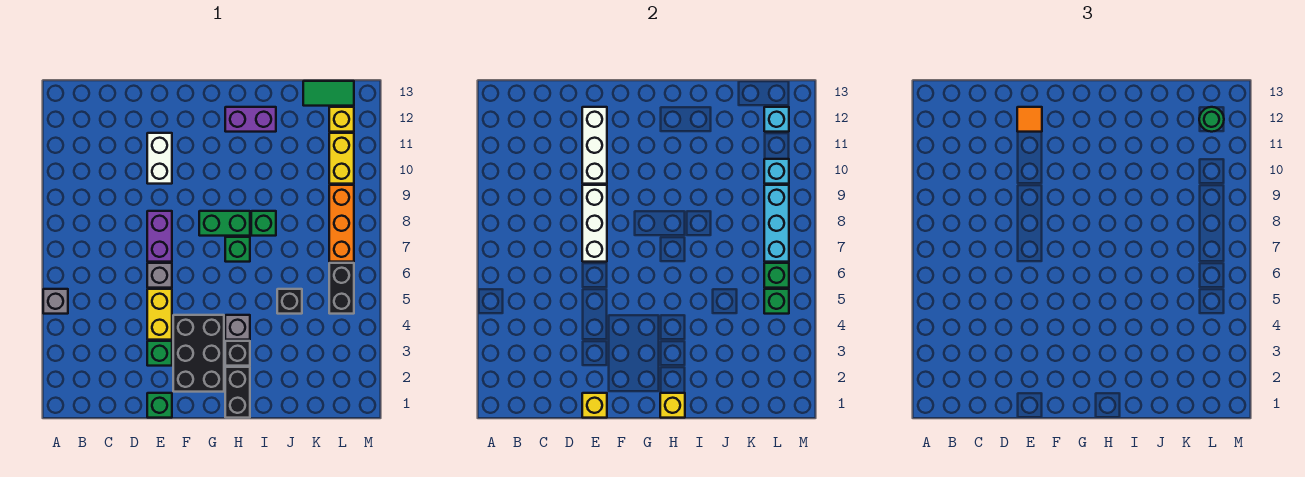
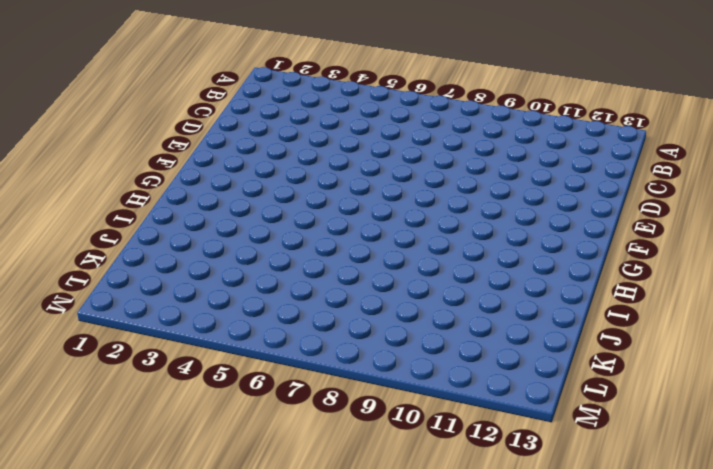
none -> grey 1x1 brick [43,289,68,314]
none -> green 1x1 brick [147,393,172,418]
none -> green 1x1 brick [147,341,172,366]
none -> yellow 1x2 brick [147,289,172,340]

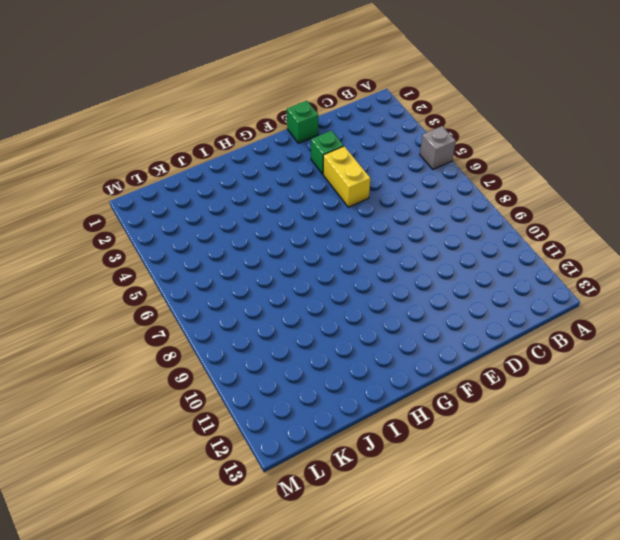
none -> grey 1x1 brick [147,263,172,288]
none -> purple 1x2 brick [147,211,172,262]
none -> white 1x2 brick [147,133,172,184]
none -> black 2x3 brick [173,315,224,392]

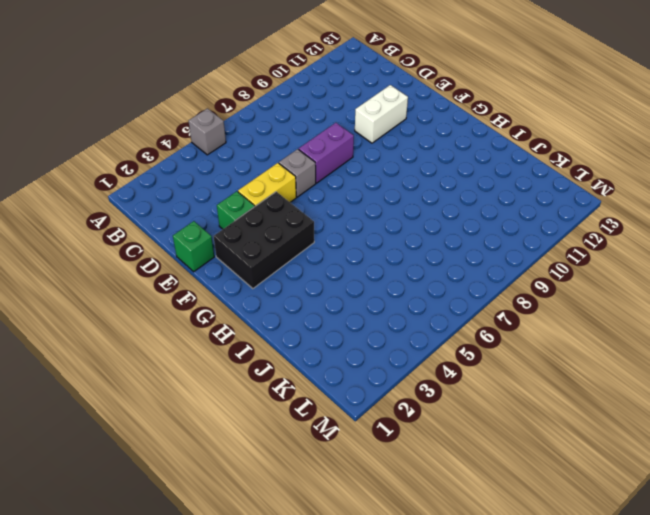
none -> green 1x2 brick [199,211,250,236]
none -> black 1x2 brick [225,367,250,418]
none -> black 1x1 brick [225,341,250,366]
none -> grey 1x1 brick [225,315,250,340]

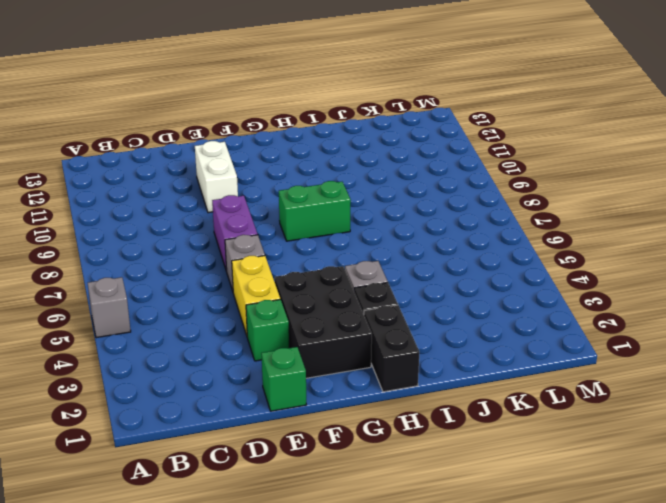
none -> green 1x1 brick [225,237,250,262]
none -> purple 1x2 brick [225,107,276,132]
none -> green 1x1 brick [251,211,276,236]
none -> black 1x1 brick [277,289,302,314]

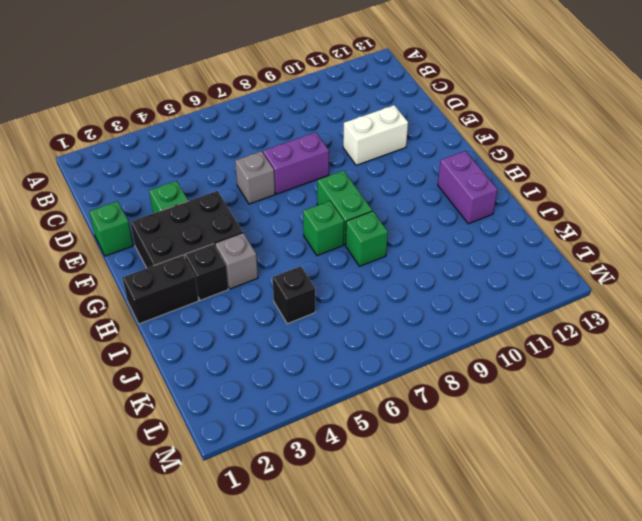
none -> grey 1x1 brick [43,289,68,314]
none -> yellow 1x2 brick [147,289,172,340]
none -> green 1x2 tile [303,81,354,106]
none -> black 1x2 brick [329,263,354,314]

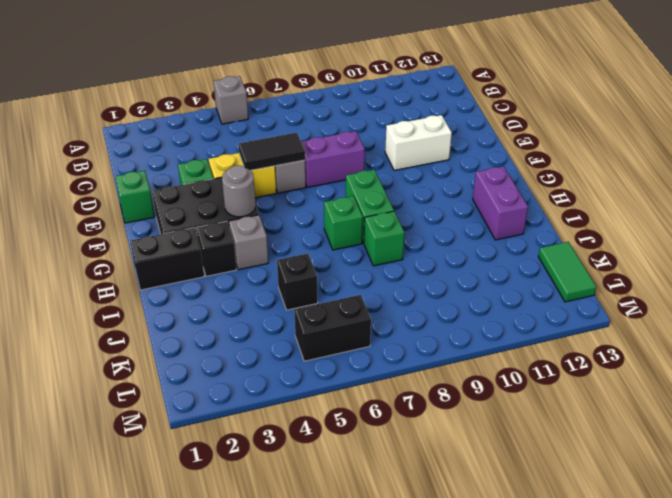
black 1x2 tile [238,133,305,170] -> none
grey 1x1 round brick [222,165,256,217] -> none
none -> orange 1x3 brick [329,185,354,262]
none -> yellow 1x2 brick [329,133,354,184]
none -> yellow 1x1 brick [329,107,354,132]
none -> yellow 1x1 brick [582,393,607,418]

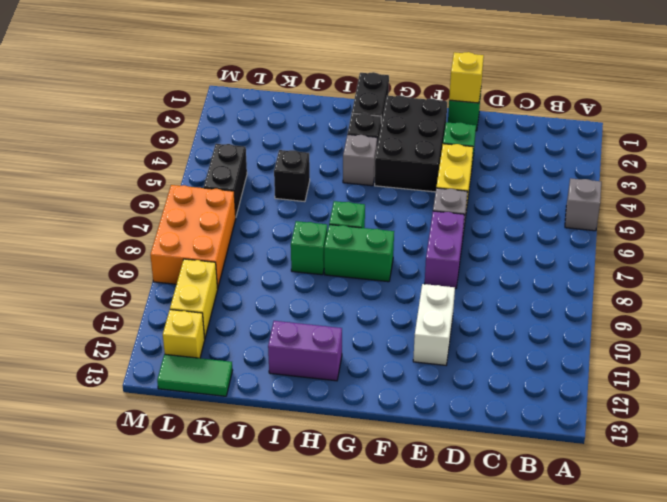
orange 2x3 brick [150,185,236,289] -> orange 1x3 brick [329,185,354,262]
none -> white 1x3 brick [582,185,607,262]
none -> white 1x3 brick [582,107,607,184]
none -> yellow 1x1 brick [660,393,685,418]
none -> green 1x1 brick [764,289,789,314]

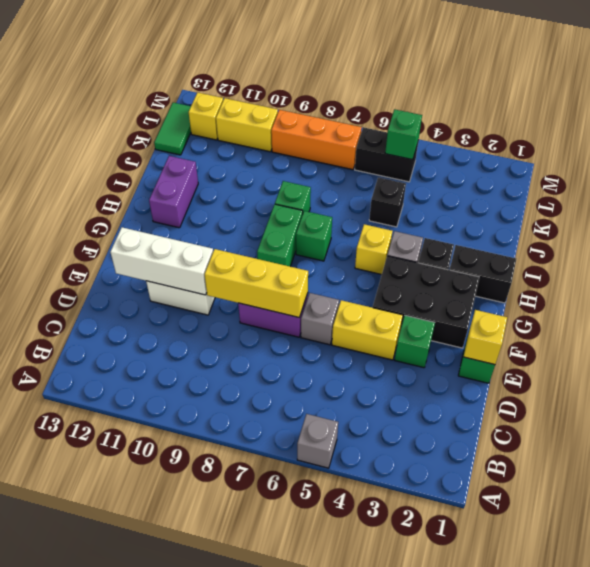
yellow 1x3 brick [204,249,308,318] -> white 1x3 brick [582,185,607,262]
yellow 1x1 brick [355,224,393,275] -> yellow 1x1 brick moved to [660,393,685,418]
none -> green 1x1 brick [764,263,789,288]
none -> cyan 1x3 brick [764,185,789,262]
none -> cyan 1x1 brick [764,159,789,184]
none -> cyan 1x1 brick [764,107,789,132]

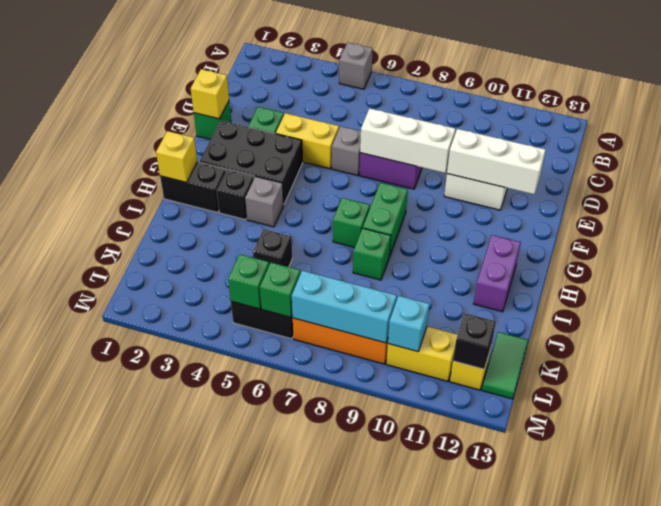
black 1x1 brick [453,313,496,369] -> cyan 1x1 brick [764,107,789,132]
none -> orange 1x1 tile [1017,107,1042,132]
none -> green 1x1 round brick [1199,107,1224,132]

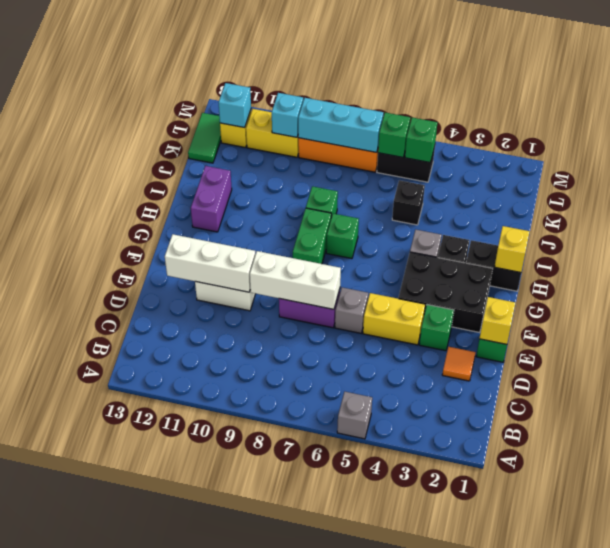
orange 1x1 tile [442,347,476,381] -> orange 1x1 tile moved to [1017,107,1042,132]
none -> green 1x1 round brick [1199,107,1224,132]

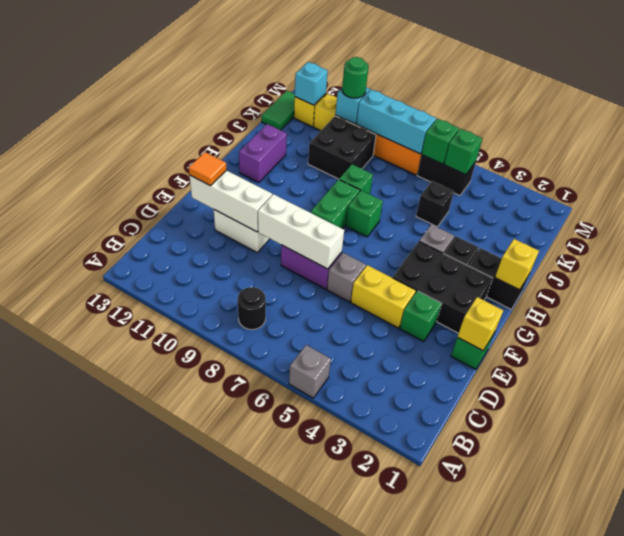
black 1x1 round brick [238,287,266,330] -> none
black 2x2 brick [308,116,376,179] -> none
green 1x1 round brick [342,57,369,98] -> green 1x1 round brick moved to [1199,107,1224,132]

